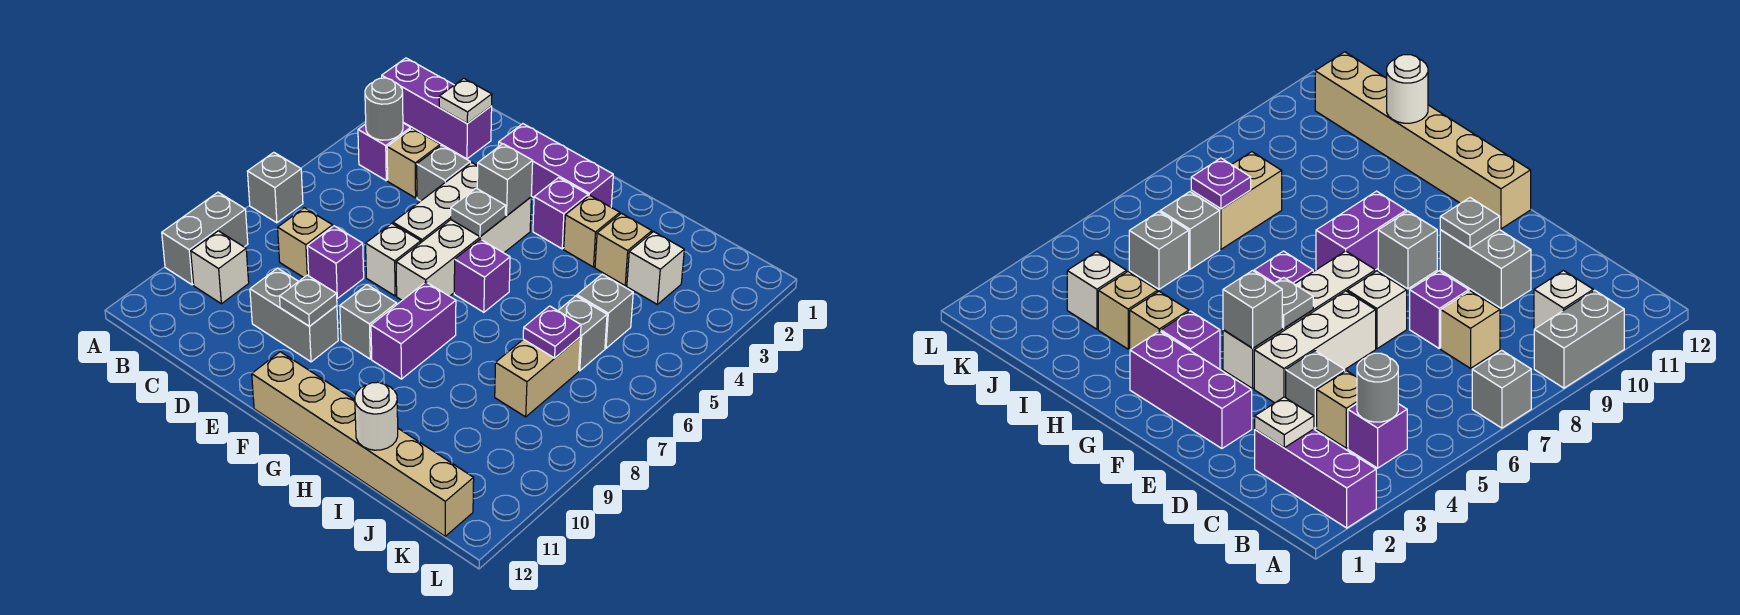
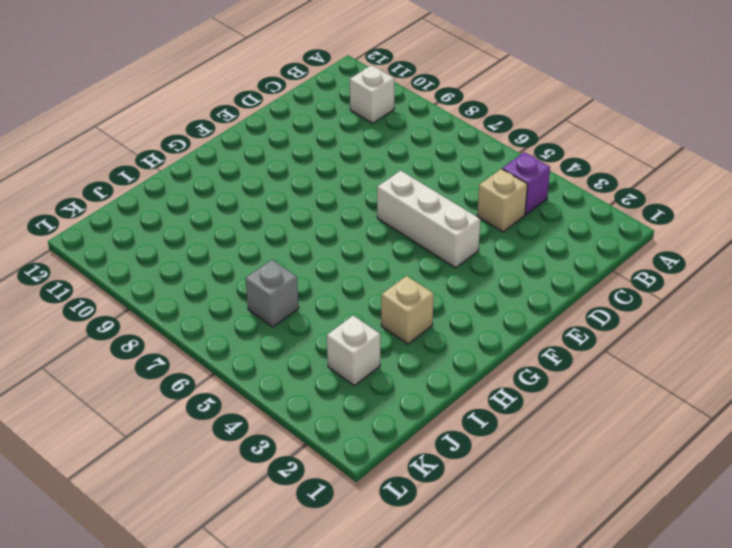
none -> purple 1x3 brick [382,58,492,159]
none -> grey 1x1 brick [247,152,303,223]
none -> grey 1x2 brick [162,192,248,285]
none -> tan 1x1 brick [278,208,333,278]

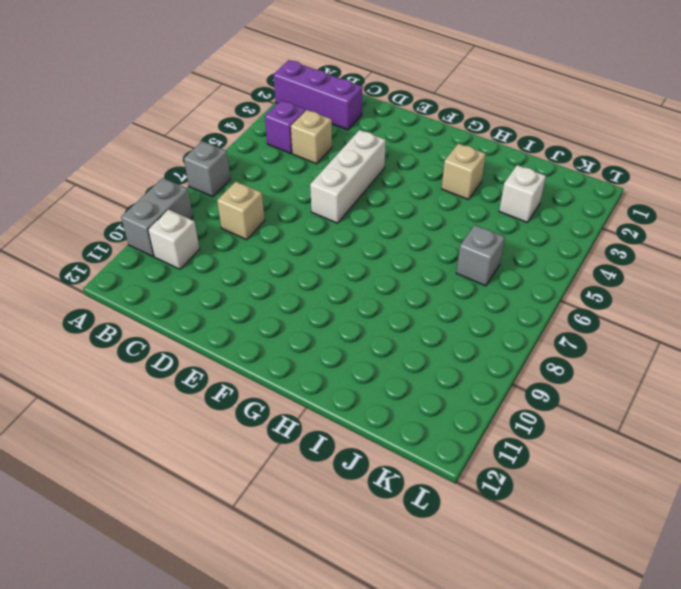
none -> grey 1x1 brick [417,145,470,201]
none -> purple 1x1 brick [307,226,364,298]
none -> grey 1x2 brick [250,268,338,362]
none -> purple 1x3 brick [499,124,613,207]

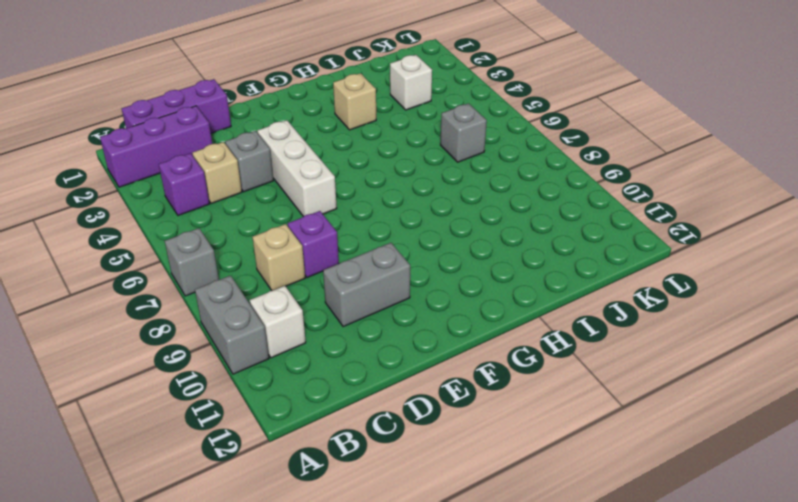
purple 1x3 brick [122,79,231,133] -> purple 1x3 brick moved to [499,124,613,207]
none -> white 1x1 brick [366,223,421,296]
none -> white 1x4 brick [396,197,531,300]
none -> grey 1x1 brick [340,285,397,359]
none -> tan 1x6 brick [252,352,474,536]

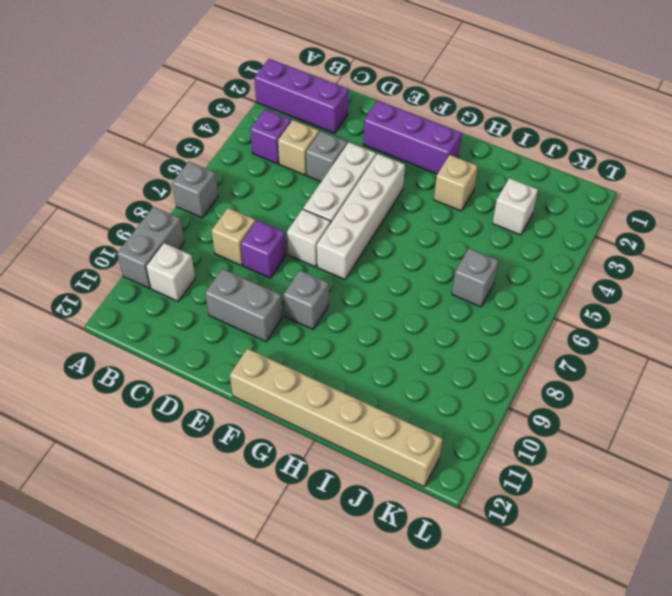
none -> purple 1x1 brick [533,178,588,249]
none -> purple 1x1 brick [454,239,510,312]
none -> purple 1x2 brick [371,282,456,379]
none -> tan 1x1 brick [595,213,652,286]

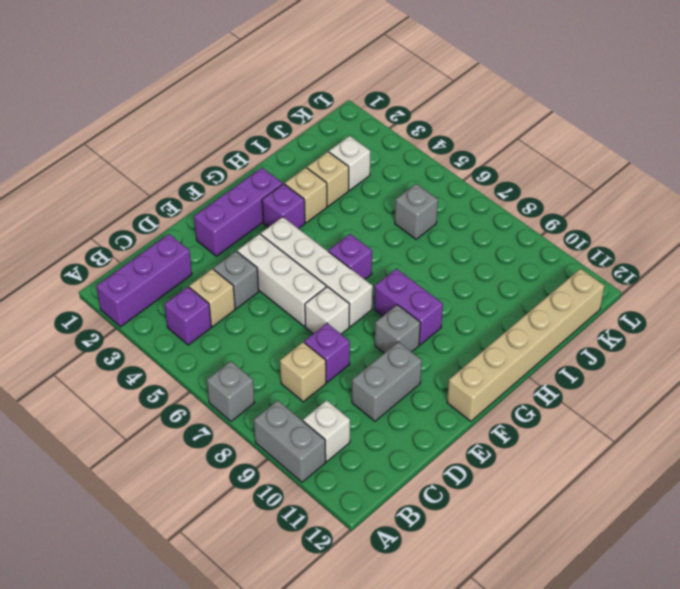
none -> grey 1x1 brick [577,274,633,348]
none -> tan 1x2 brick [495,337,580,417]
none -> grey 1x1 round brick [365,78,403,140]
none -> white 1x1 plate [439,78,492,124]

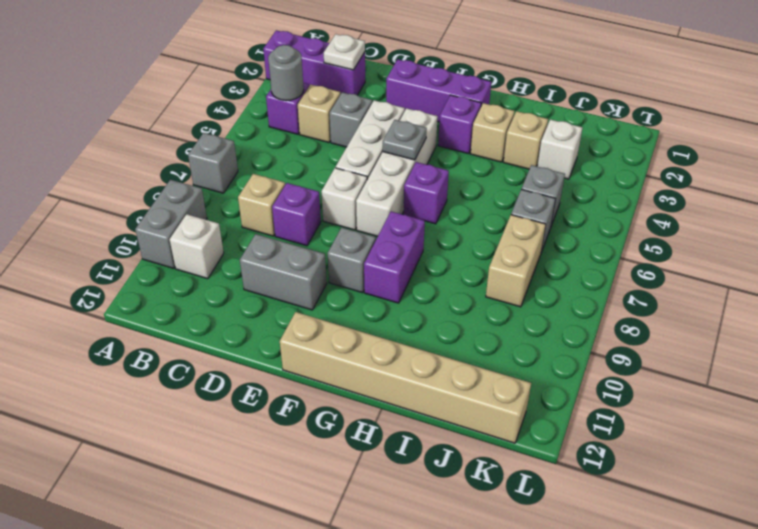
none -> grey 1x1 plate [280,275,337,326]
none -> grey 1x1 brick [477,144,533,216]
none -> white 1x1 round brick [355,382,398,450]
none -> purple 1x1 plate [523,306,581,358]

